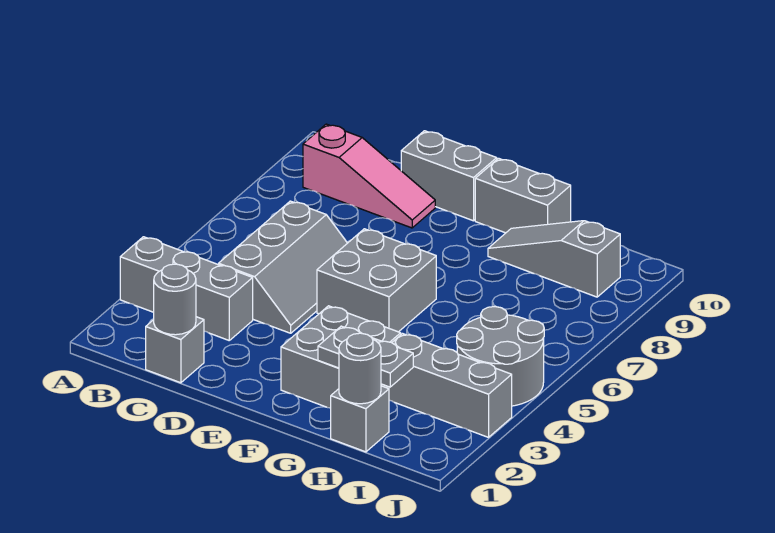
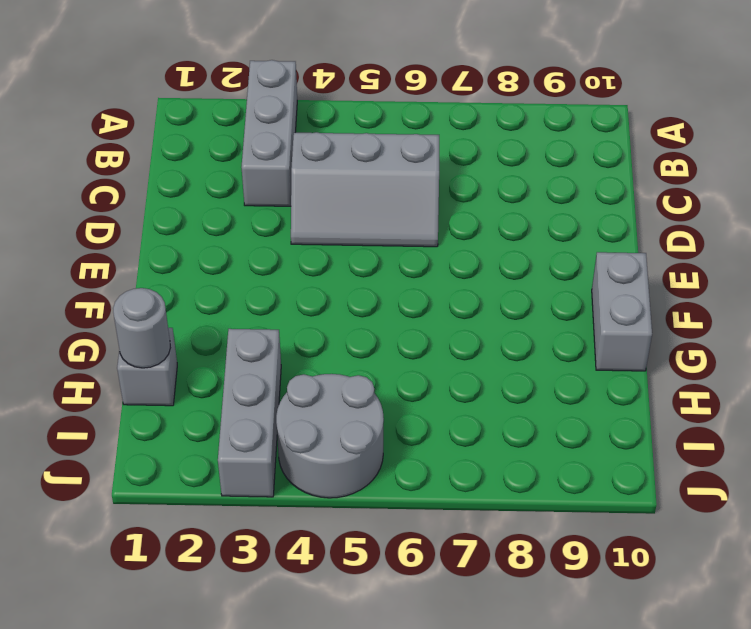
none -> pink 1x3 slope [303,124,435,228]
none -> grey 1x1 brick [146,317,204,383]
none -> grey 1x2 brick [401,131,497,221]

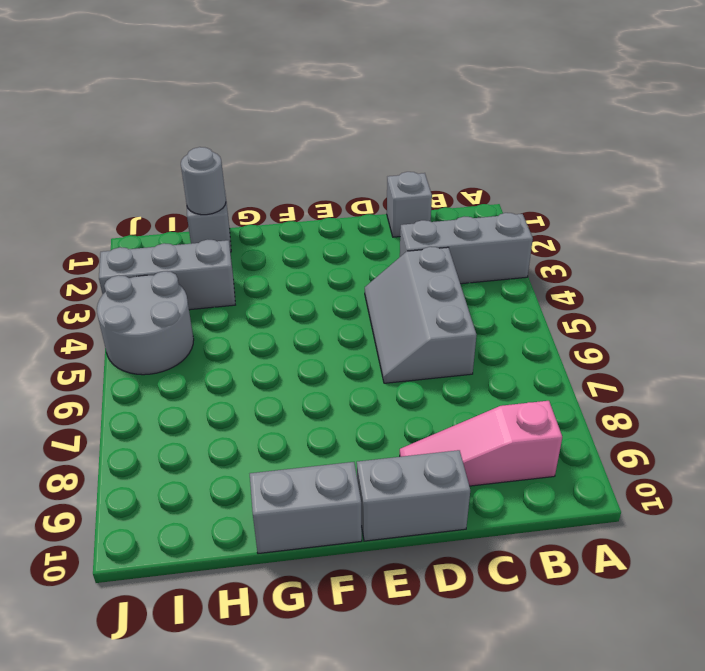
none -> grey 2x2 brick [317,229,436,332]
none -> grey 2x2 brick [281,306,401,408]
none -> grey 1x3 slope [488,221,620,297]

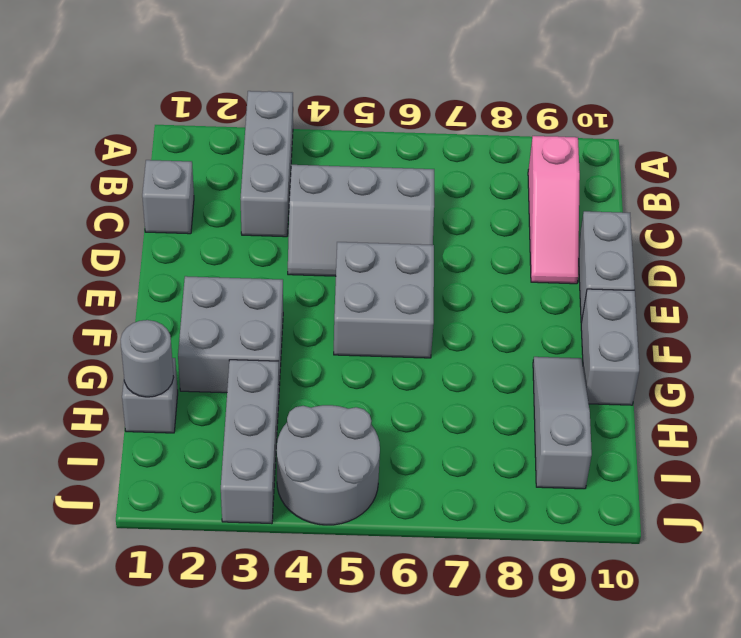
none -> grey 1x1 round brick [154,264,196,335]
none -> grey 1x2 plate [318,326,413,387]

